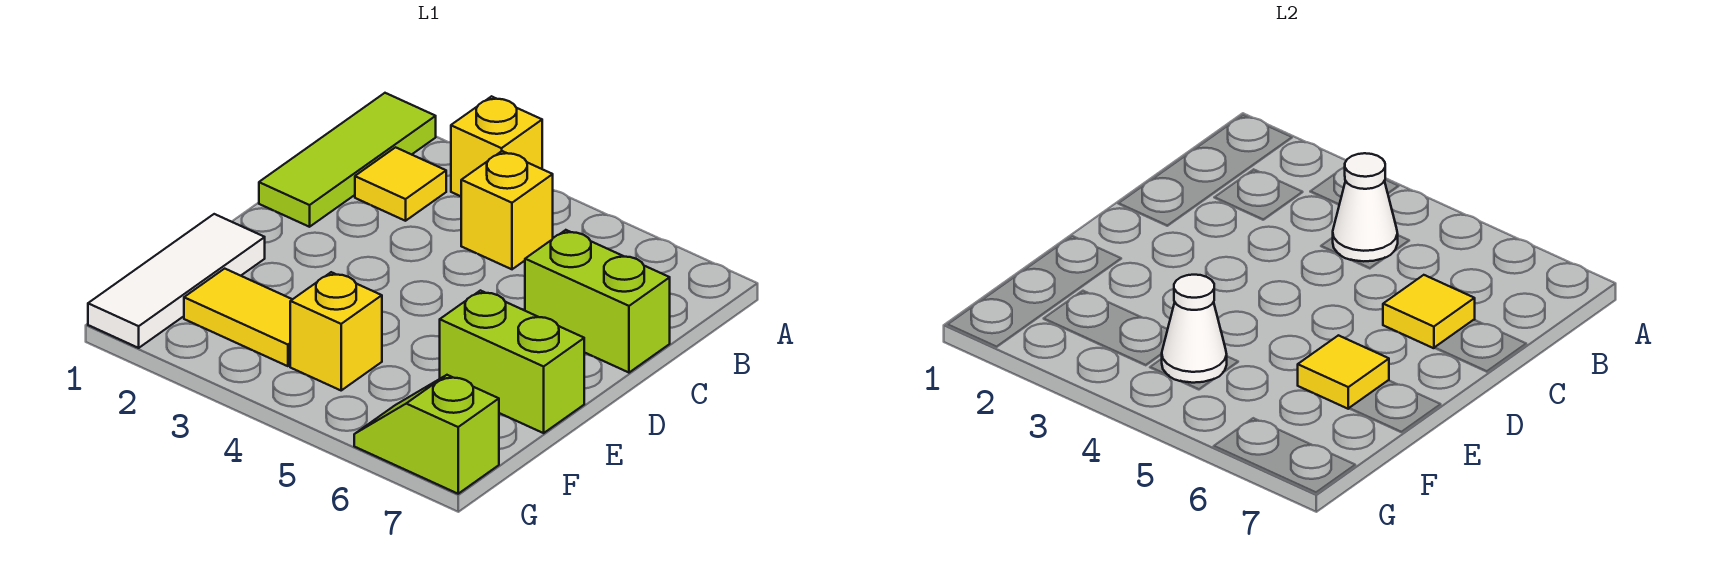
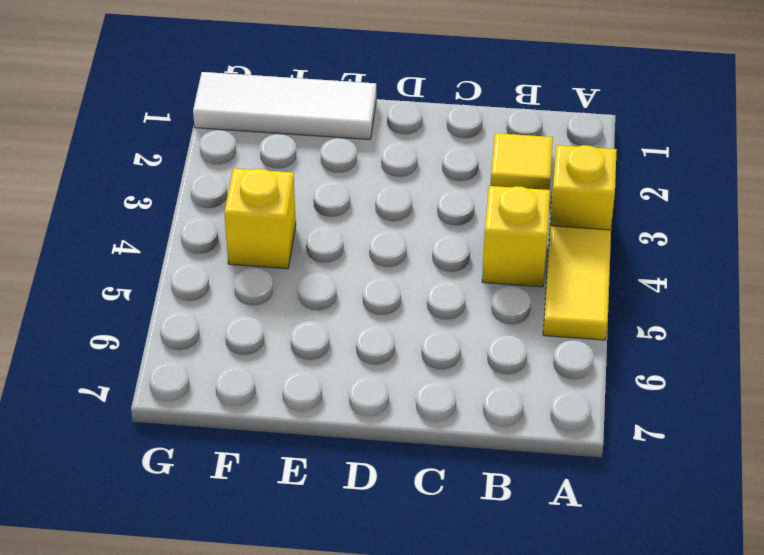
yellow 1x2 tile [543,226,611,340] -> yellow 1x2 tile moved to [184,269,292,366]
none -> lime 1x3 tile [259,93,436,227]
none -> lime 1x2 brick [525,230,670,373]
none -> lime 1x2 brick [440,291,584,433]

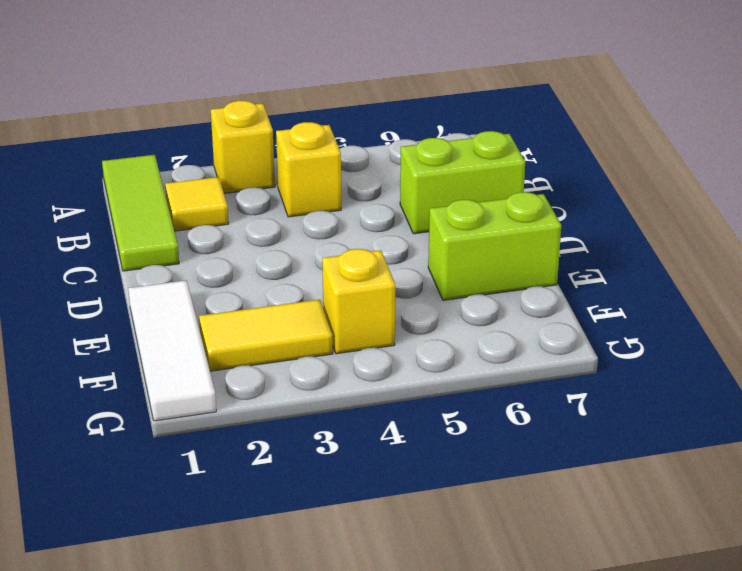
none -> lime 1x2 slope [354,375,499,494]
none -> white 1x1 cone [1333,153,1398,261]
none -> yellow 1x1 tile [1383,275,1475,348]

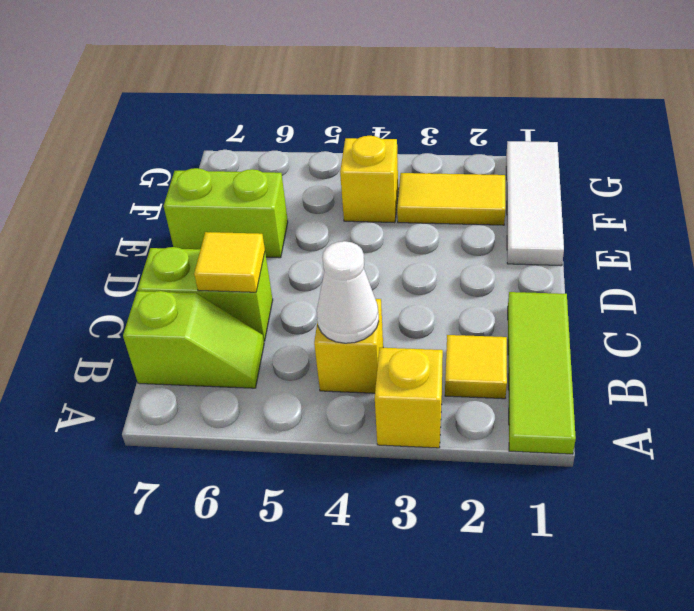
lime 1x2 slope [123,291,264,388] -> lime 1x2 slope moved to [354,375,499,494]
none -> yellow 1x1 tile [1298,335,1389,409]
none -> white 1x1 cone [1162,275,1227,383]

